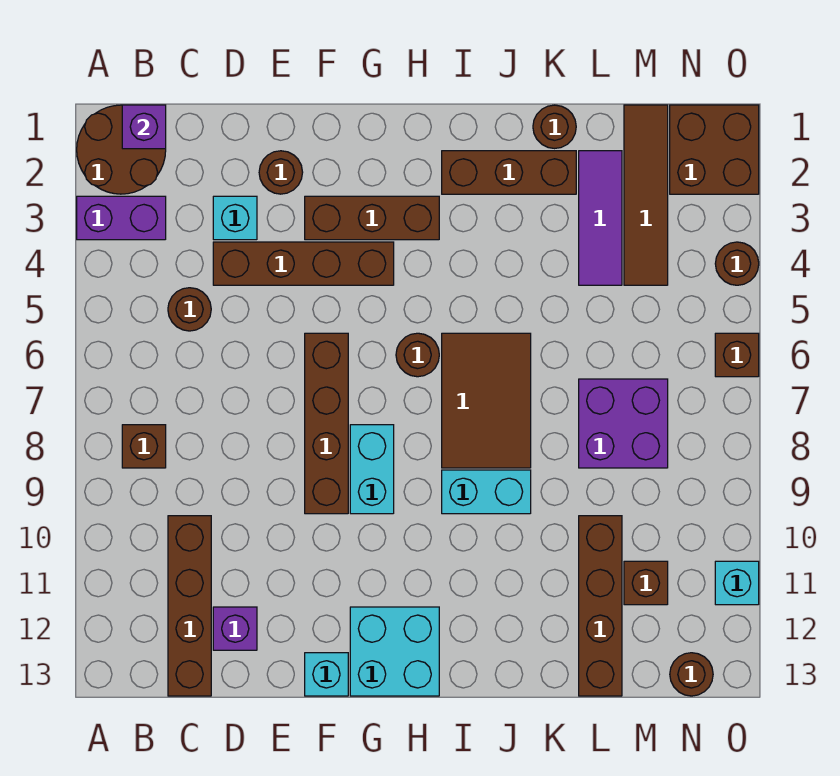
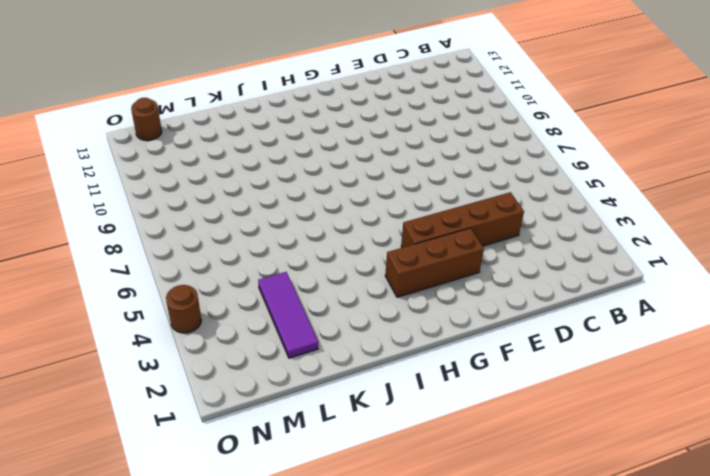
none -> brown 2x2 round brick [77,105,166,194]
none -> purple 1x2 brick [77,196,166,240]
none -> brown 1x1 brick [122,425,166,468]
none -> brown 1x1 round brick [168,288,211,331]

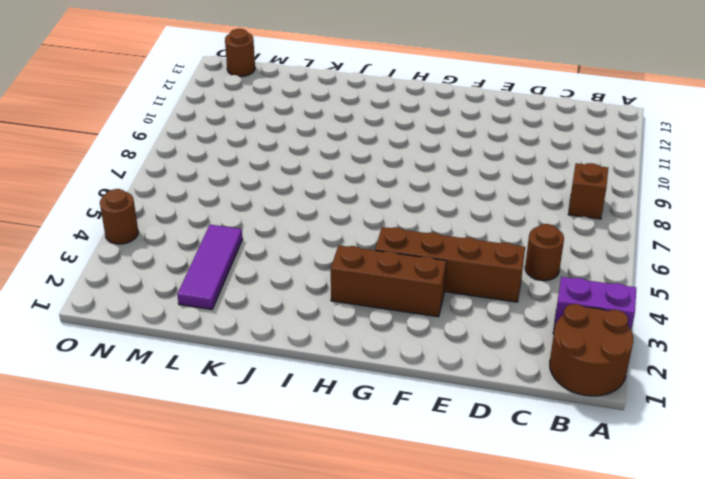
none -> brown 1x4 brick [168,516,211,696]
none -> cyan 1x1 brick [213,196,257,240]
none -> purple 1x1 brick [213,607,257,650]
none -> brown 1x1 round brick [259,151,303,194]

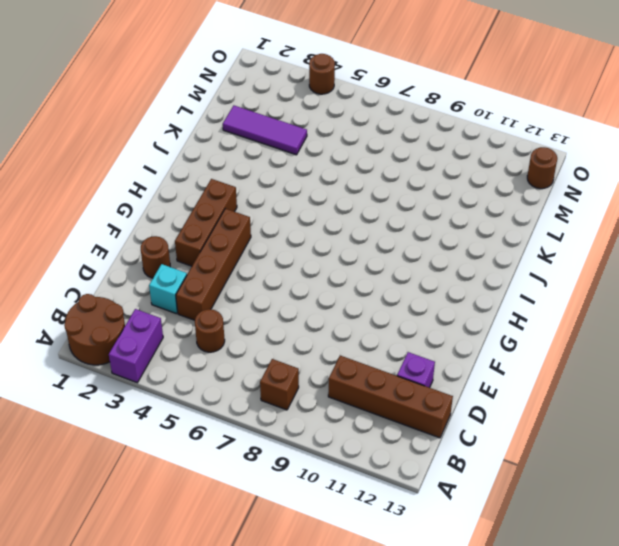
none -> brown 1x4 brick [305,333,348,514]
none -> cyan 1x1 brick [305,653,348,696]
none -> cyan 1x2 brick [350,425,394,514]
none -> cyan 2x2 brick [350,607,439,696]

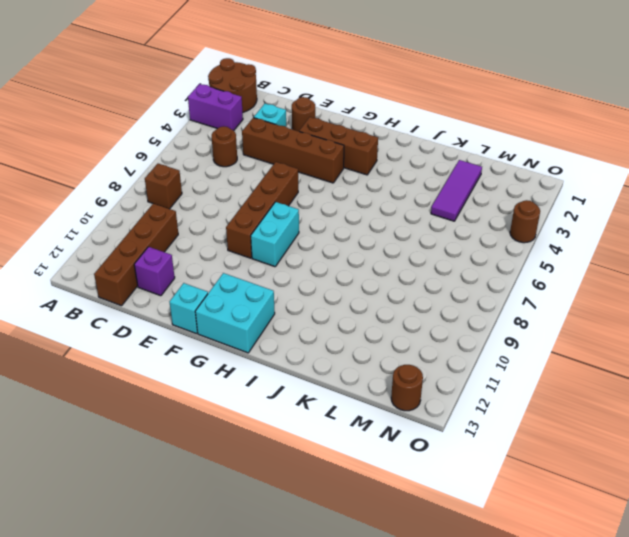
none -> brown 1x1 round brick [396,333,439,377]
none -> brown 1x3 brick [442,151,576,194]
none -> brown 2x3 tile [442,333,531,468]
none -> cyan 1x2 brick [442,470,531,514]

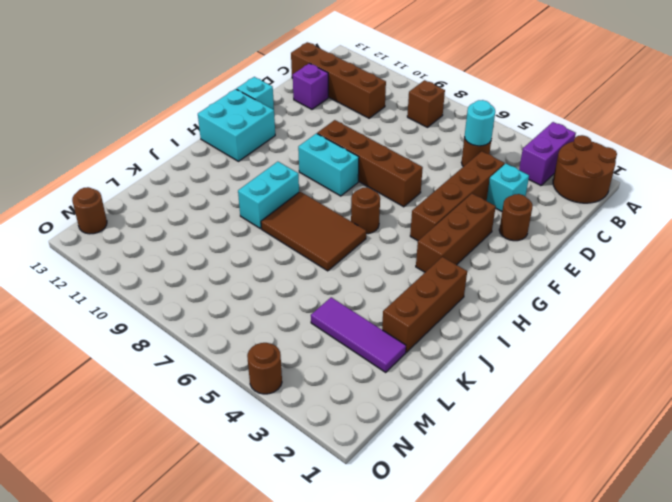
cyan 1x1 round brick [464,100,495,146] -> none
none -> brown 1x1 round brick [533,105,576,149]
none -> purple 2x2 brick [579,379,668,468]
none -> brown 1x4 brick [579,516,622,696]
none -> brown 1x4 tile [624,105,668,285]

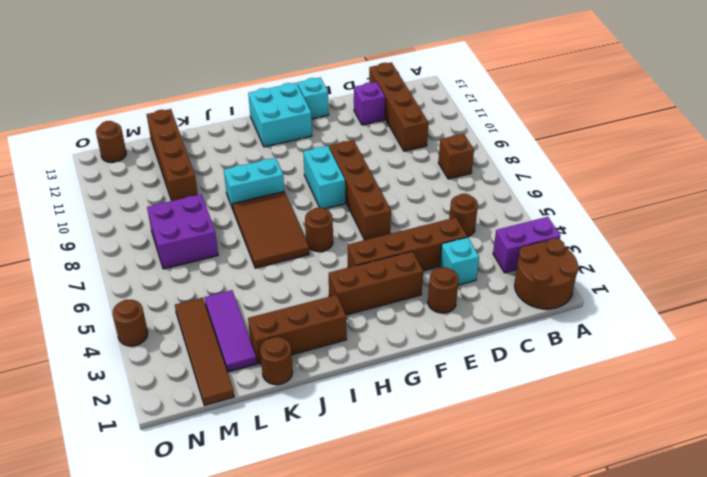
none -> brown 1x1 brick [624,561,668,605]
none -> brown 2x2 brick [670,105,759,194]
none -> brown 1x1 brick [715,333,759,377]
none -> cyan 1x1 brick [715,561,759,605]

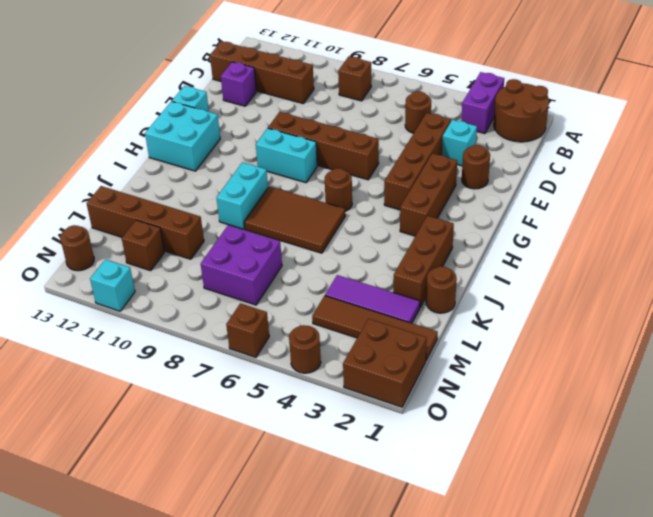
none -> purple 1x1 brick [122,105,166,149]

